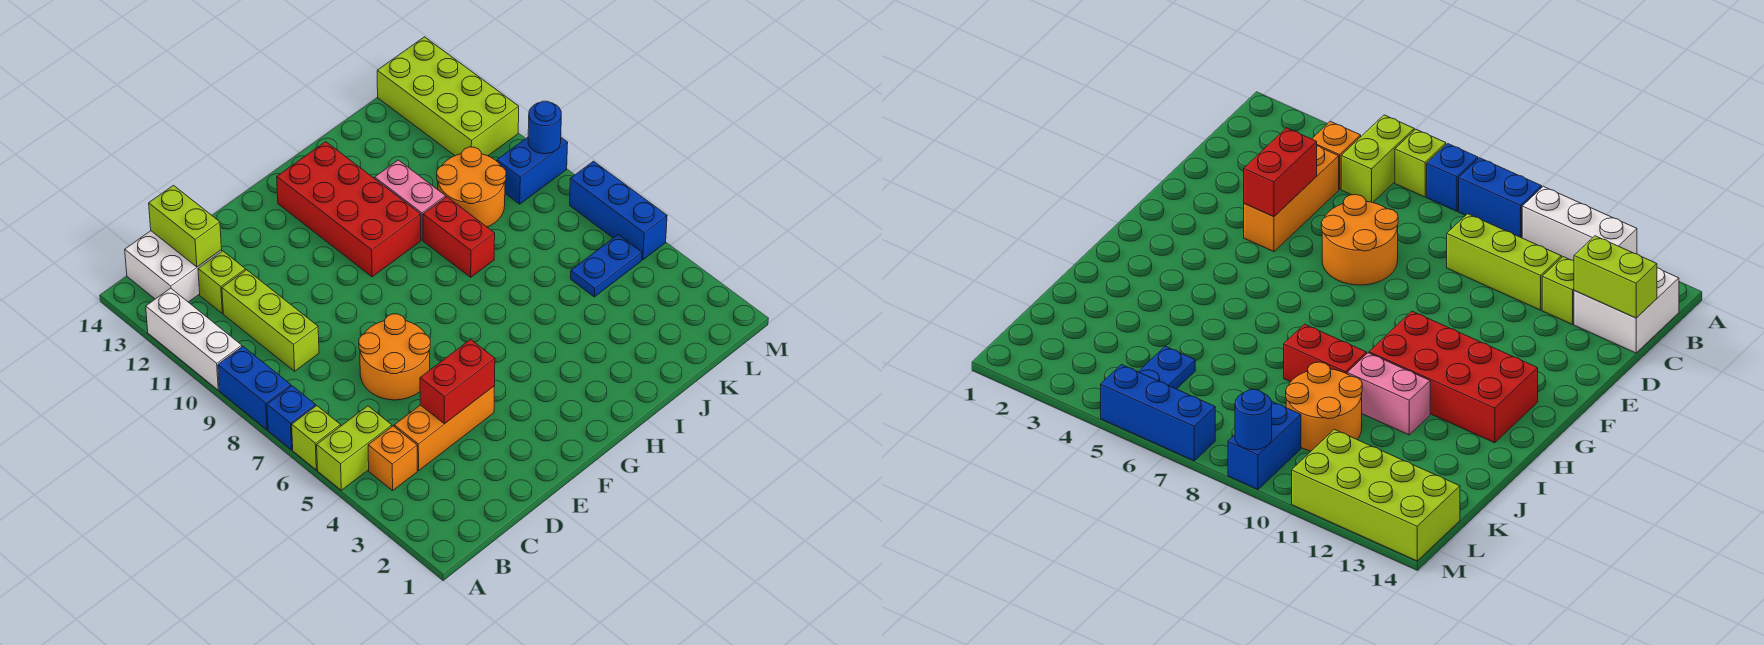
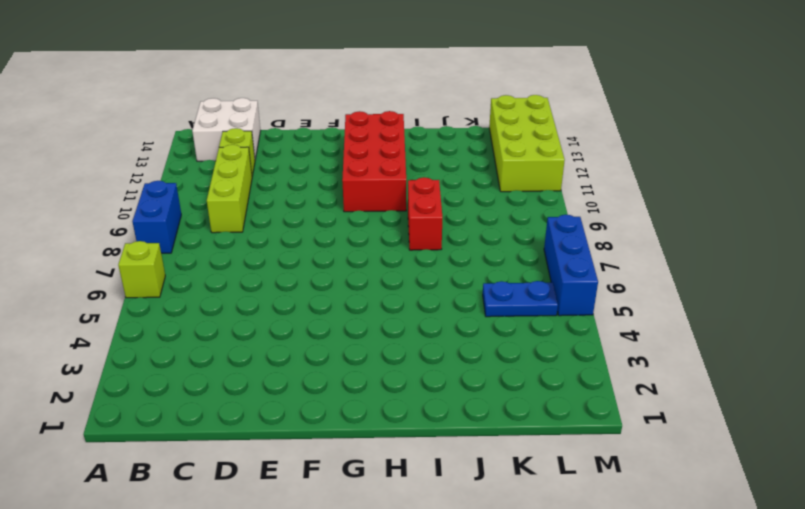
none -> lime 1x2 brick [317,406,392,490]
none -> blue 1x1 brick [267,386,316,450]
none -> white 1x3 brick [146,288,242,390]

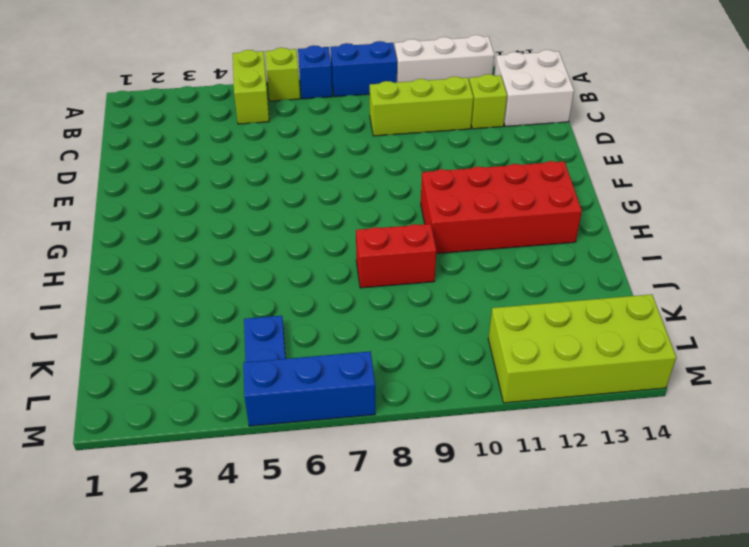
none -> orange 1x1 brick [368,426,417,491]
none -> orange 1x3 brick [394,386,495,471]
none -> orange 2x2 round brick [359,314,430,400]

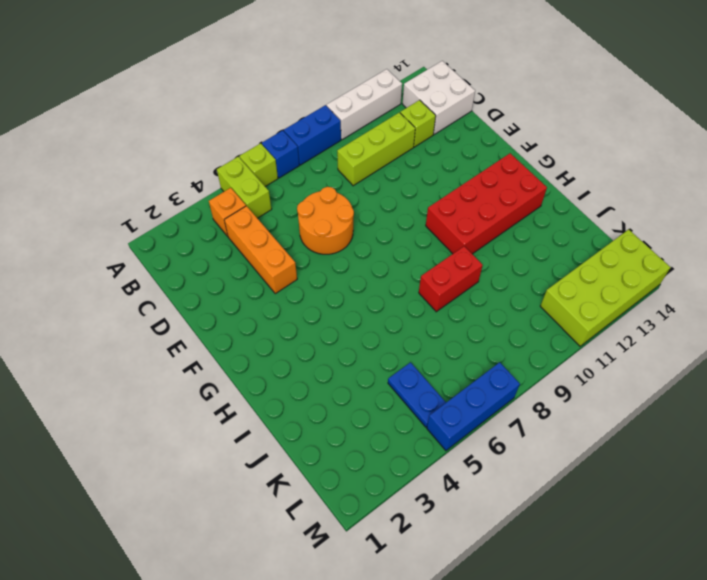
none -> pink 1x2 brick [375,160,446,240]
none -> orange 2x2 round brick [437,147,506,227]
none -> blue 1x2 brick [497,137,568,204]

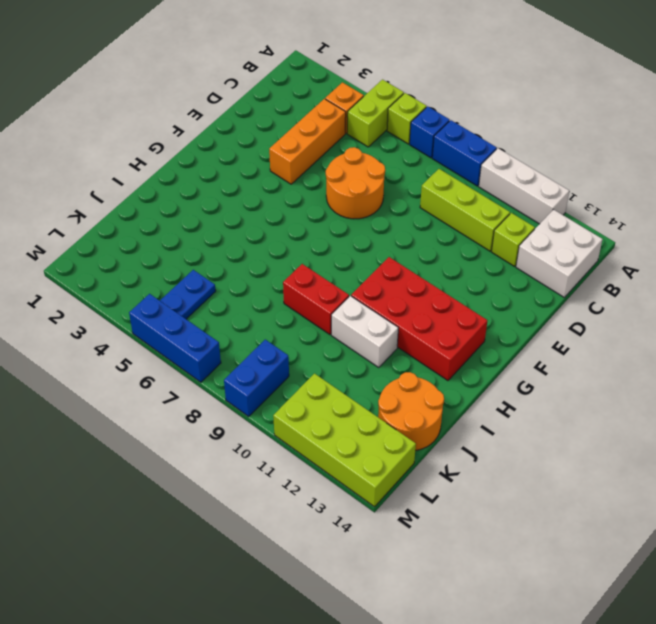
white 1x2 brick [331,296,398,368] -> pink 1x2 brick [375,160,446,240]
orange 2x2 round brick [378,372,444,451] -> orange 2x2 round brick moved to [437,147,506,227]
none -> lime 1x2 brick [149,185,222,267]
none -> red 1x2 brick [420,339,495,424]
none -> blue 1x1 round brick [528,101,561,154]

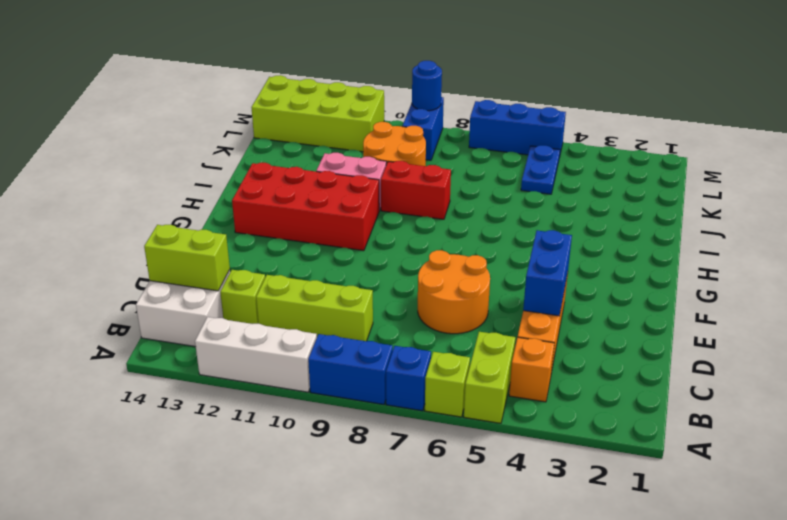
blue 1x2 brick [523,230,572,316] -> red 1x2 brick [420,339,495,424]

